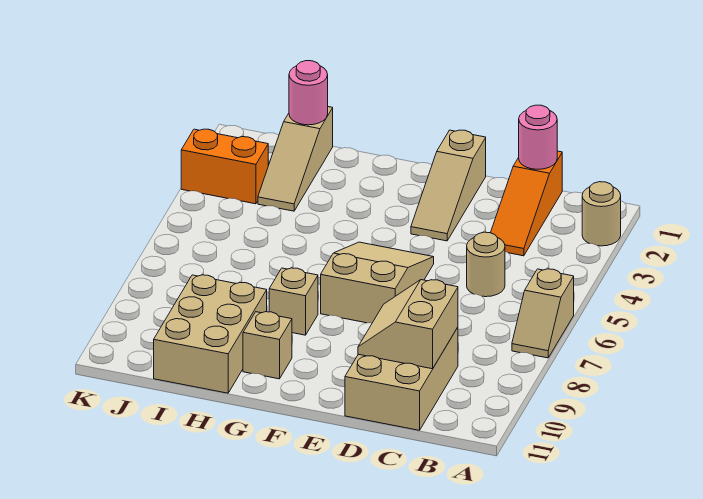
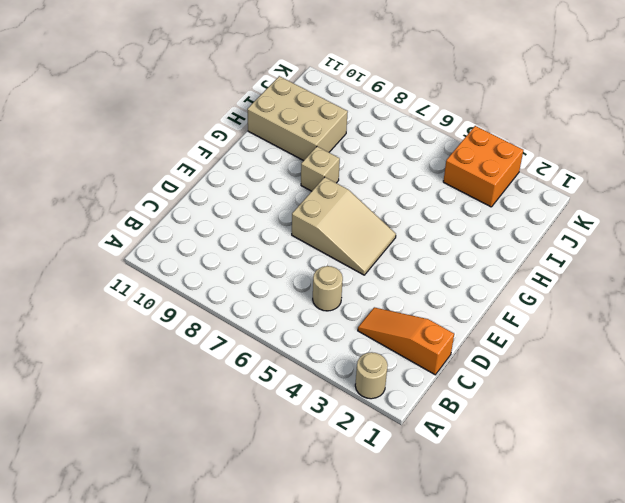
orange 2x2 brick [443,126,523,207] -> orange 1x2 brick [181,129,268,204]
none -> tan 1x2 slope [512,269,574,358]
none -> tan 2x3 brick [345,327,458,430]
none -> tan 1x3 slope [411,130,486,241]

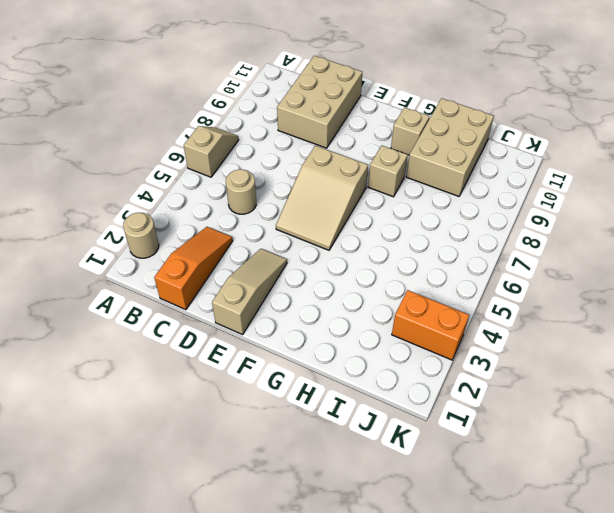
none -> tan 1x3 slope [258,107,333,211]
none -> pink 1x1 round brick [519,105,557,169]
none -> tan 2x2 slope [358,280,458,369]

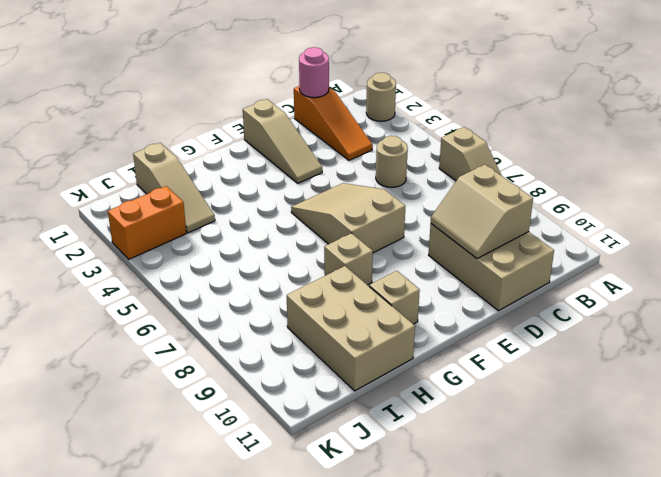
none -> pink 1x1 round brick [289,61,328,125]

